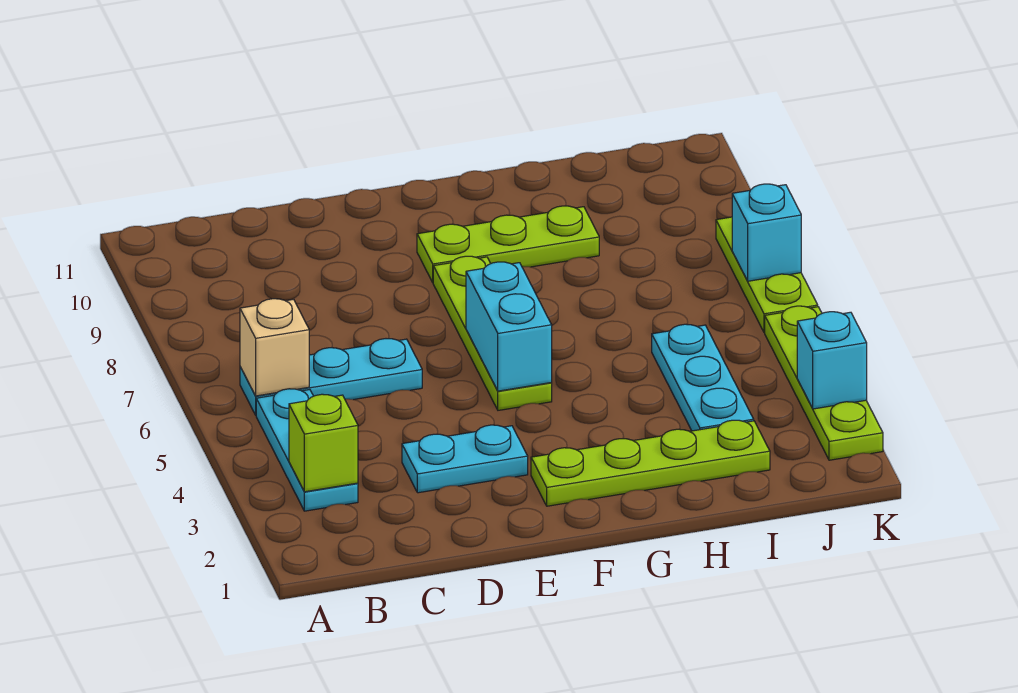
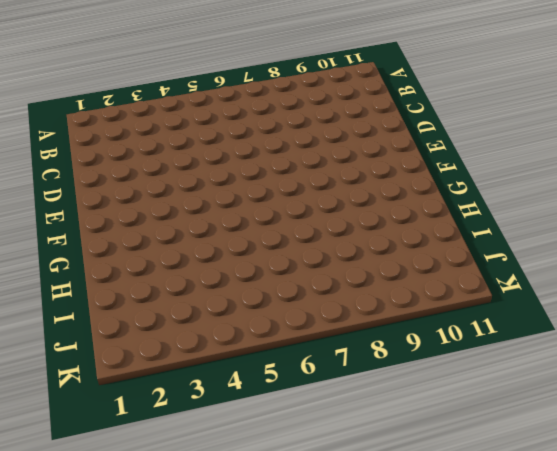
none -> cyan 1x3 plate [256,389,358,511]
none -> cyan 1x3 plate [240,339,422,415]
none -> cyan 1x2 plate [402,425,528,493]

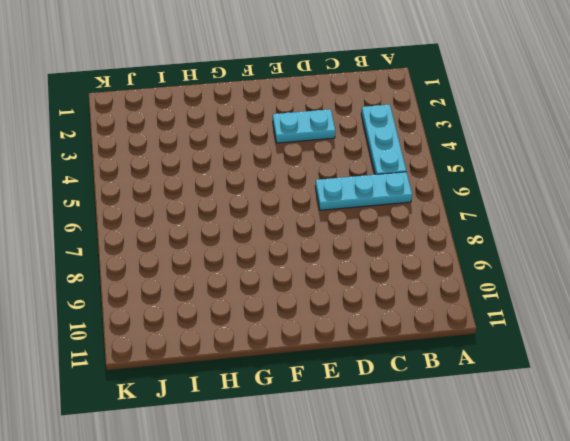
none -> lime 1x4 plate [531,420,770,506]
none -> lime 1x4 plate [433,256,552,410]
none -> lime 1x3 plate [417,206,599,282]

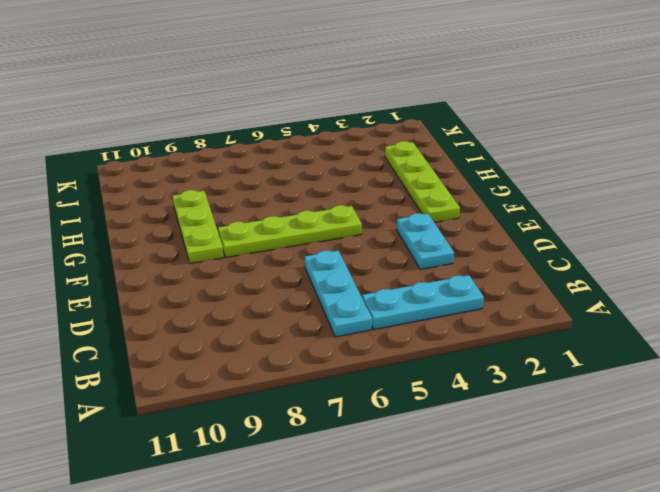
none -> cyan 1x3 plate [652,324,754,431]
none -> lime 1x4 plate [765,306,883,460]
none -> lime 1x3 plate [716,217,818,333]

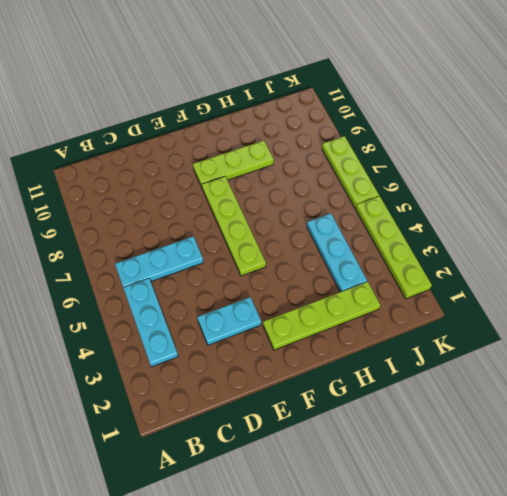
none -> lime 1x1 brick [289,394,358,492]
none -> tan 1x1 brick [240,299,309,396]
none -> cyan 1x2 brick [466,262,552,391]

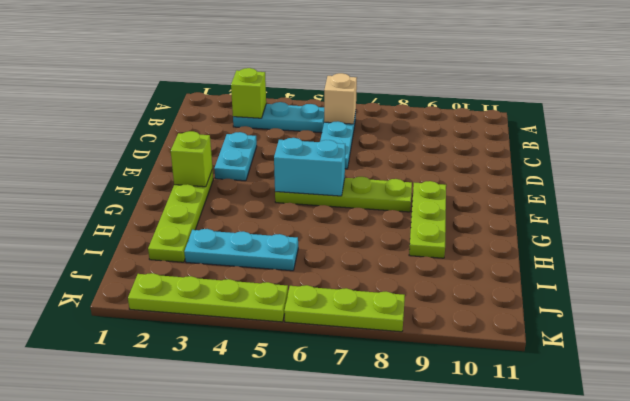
lime 1x1 brick [171,131,212,187] -> none
none -> cyan 1x1 brick [797,312,867,409]
none -> cyan 1x1 brick [732,184,801,281]

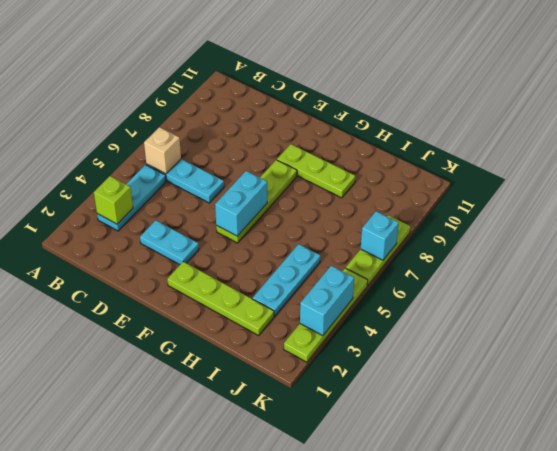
cyan 1x2 brick [300,266,354,336] -> cyan 1x1 brick [797,312,867,409]

